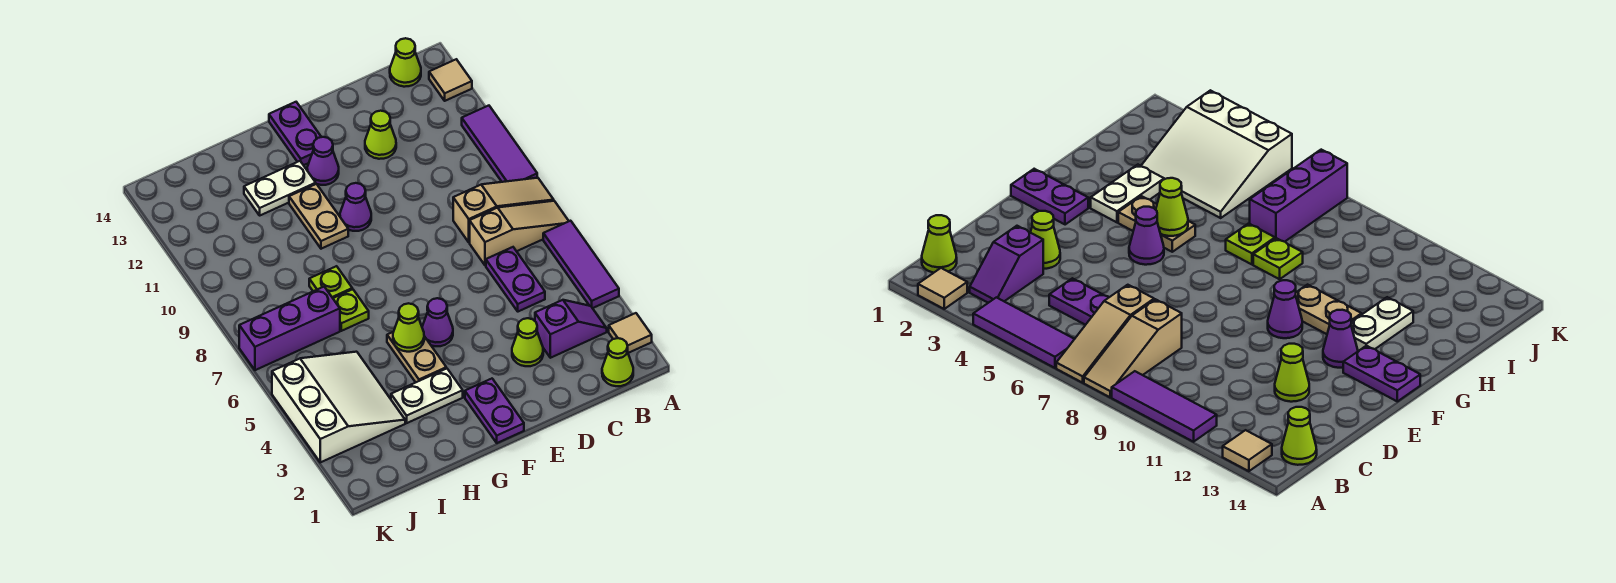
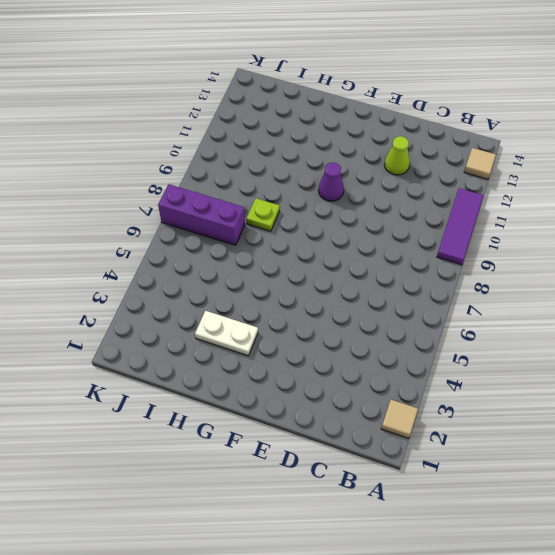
none -> purple 1x3 tile [543,221,619,308]
none -> tan 1x3 slope [470,201,569,266]
none -> tan 1x3 slope [453,178,554,242]

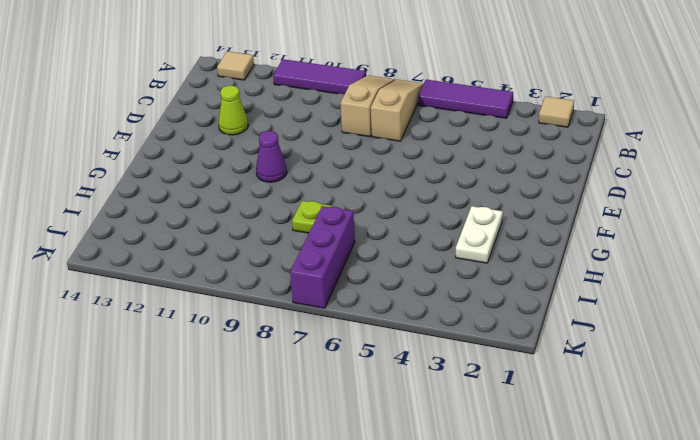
none -> lime 1x1 cone [602,338,633,386]
none -> purple 1x2 slope [535,300,607,358]
none -> lime 1x1 cone [390,38,421,87]

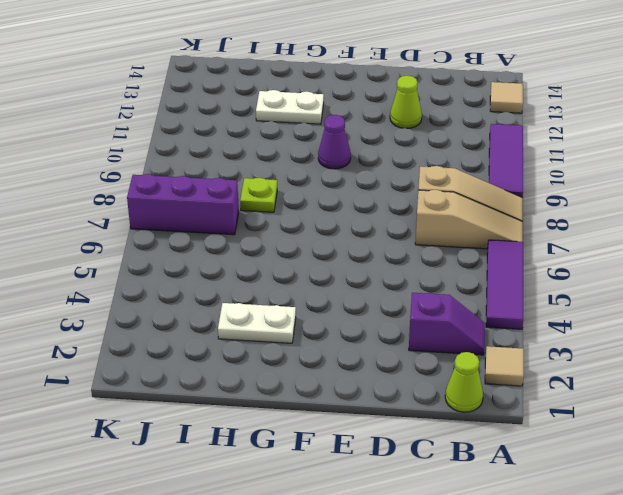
none -> lime 1x1 cone [390,38,421,87]
none -> purple 1x2 plate [486,247,545,312]
none -> lime 1x1 cone [512,318,543,366]

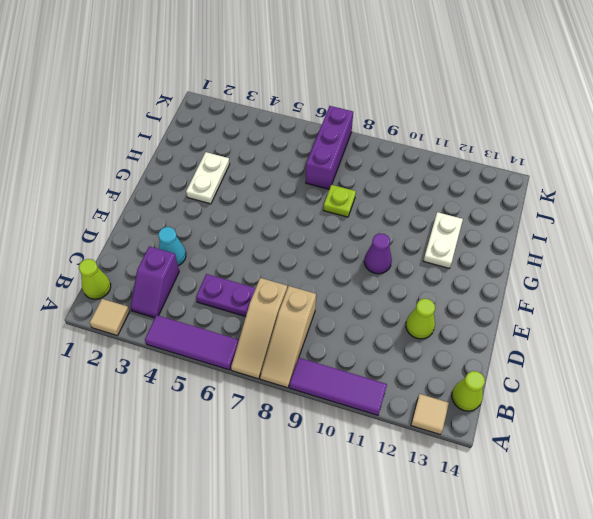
cyan 1x1 cone [158,227,186,266] -> lime 1x1 cone [512,318,543,366]
none -> purple 1x2 plate [465,379,524,443]
none -> purple 1x1 cone [422,298,453,346]
none -> purple 1x1 cone [307,137,339,185]

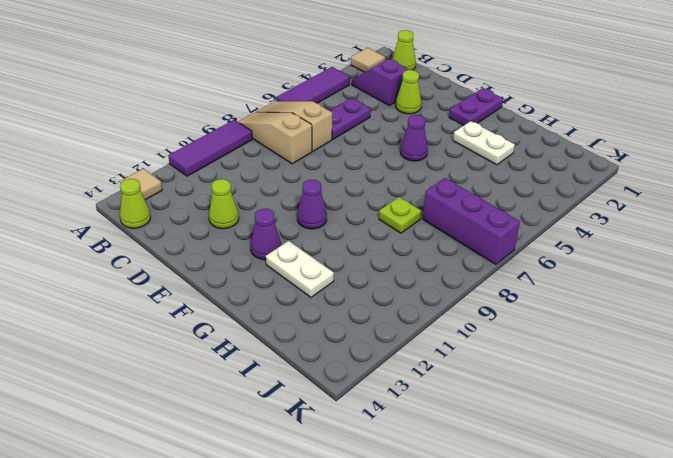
none -> purple 1x2 plate [269,102,321,165]
none -> tan 1x2 plate [387,332,446,382]
none -> tan 1x2 plate [289,184,348,249]

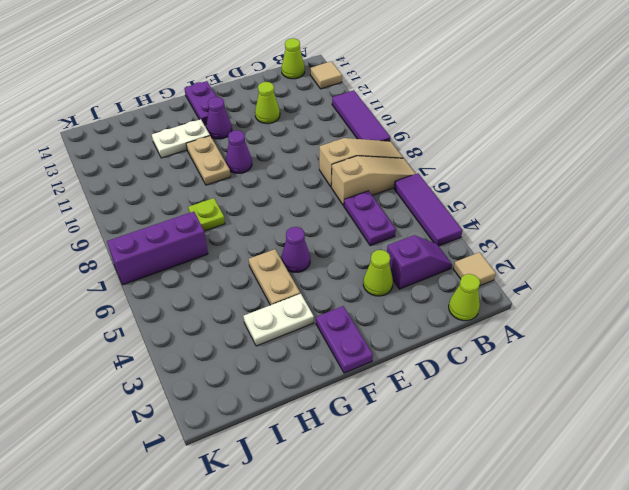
none -> lime 1x1 plate [333,289,369,331]
none -> white 3x3 slope [272,352,405,462]
none -> lime 1x1 cone [393,303,424,352]

